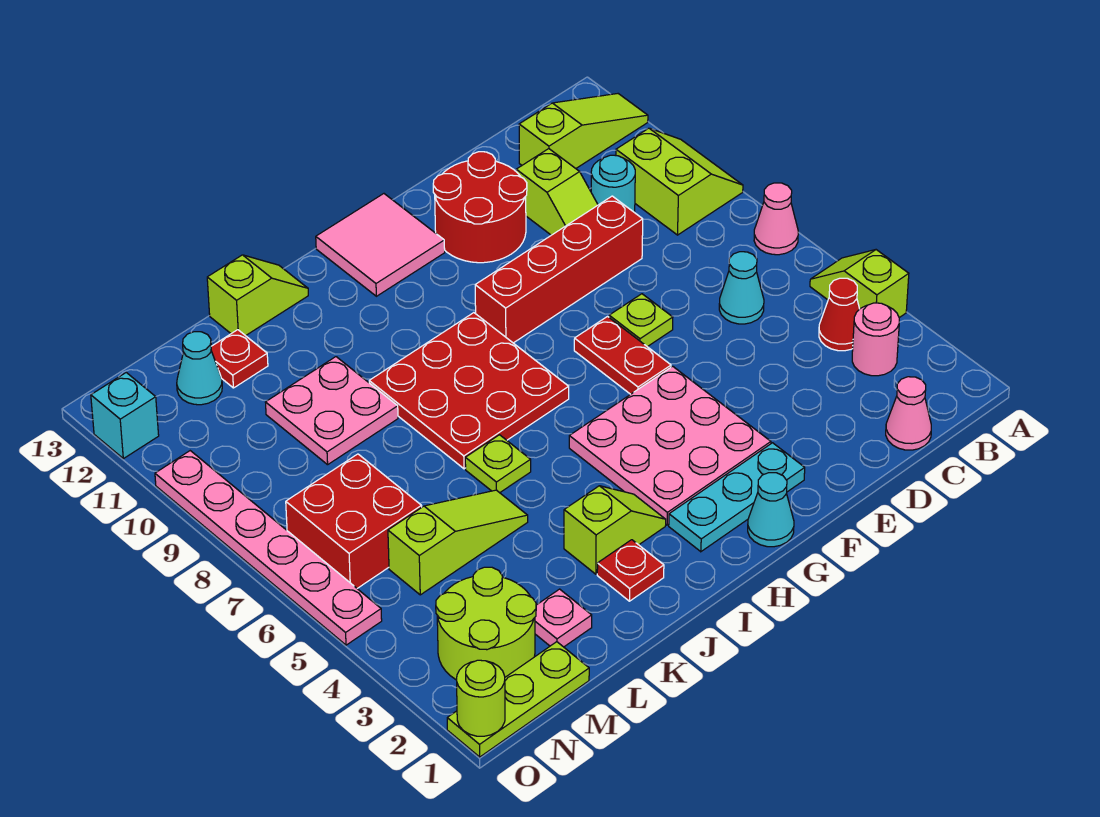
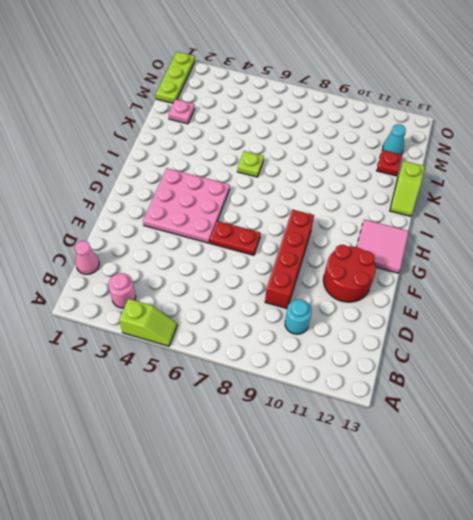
none -> pink 1x1 cone [754,183,798,255]
none -> lime 2x2 slope [616,128,743,235]
none -> lime 1x3 slope [519,94,648,168]
none -> red 1x1 cone [819,278,859,351]

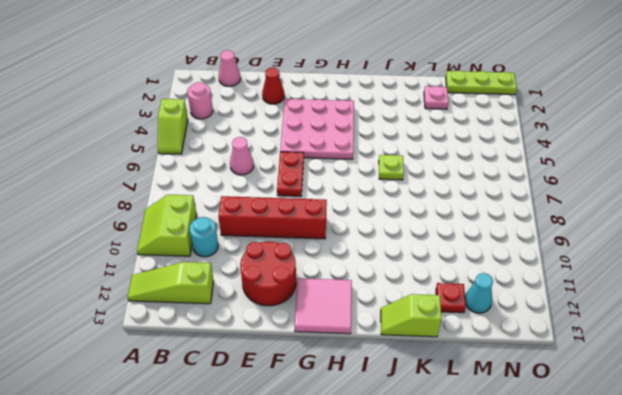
pink 1x1 cone [230,137,254,175] -> pink 1x1 cone moved to [754,183,798,255]
red 1x1 cone [262,68,284,104] -> red 1x1 cone moved to [819,278,859,351]
none -> cyan 1x1 cone [719,252,764,324]
none -> lime 1x2 slope [516,149,598,235]
none -> lime 1x1 plate [609,294,673,347]
none -> cyan 1x3 plate [669,443,805,552]

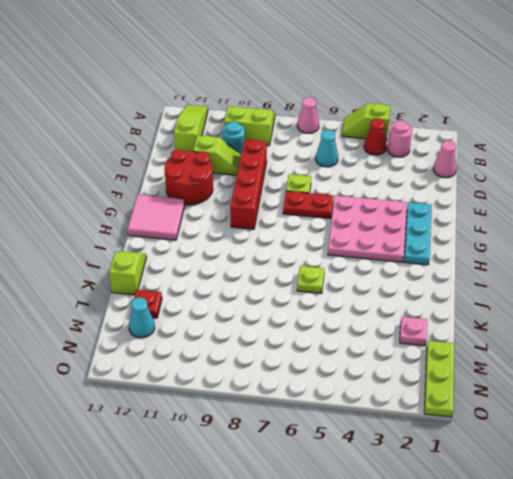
none -> cyan 1x1 cone [748,473,794,547]
none -> red 3x3 plate [369,313,569,469]
none -> lime 1x2 slope [564,486,666,574]
none -> red 1x1 plate [597,540,664,601]

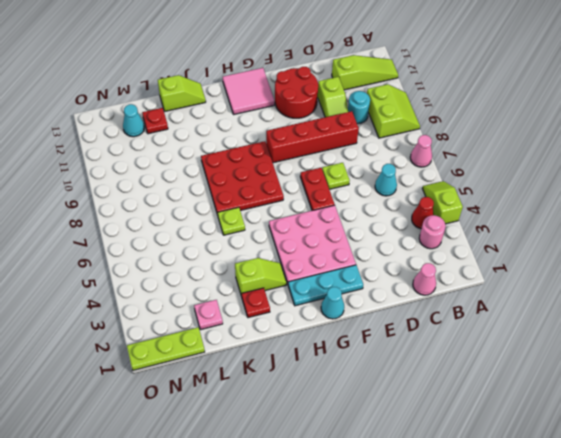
none -> lime 1x3 slope [388,490,528,595]
none -> pink 2x2 plate [265,357,398,465]
none -> lime 2x2 round brick [436,567,536,680]
none -> red 2x2 brick [286,454,422,588]

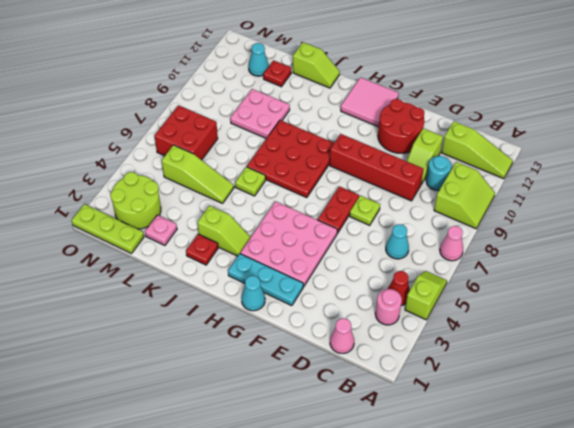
none -> pink 1x6 plate [155,451,382,645]
none -> cyan 1x1 brick [91,373,159,459]
none -> lime 1x1 round brick [457,660,505,736]

